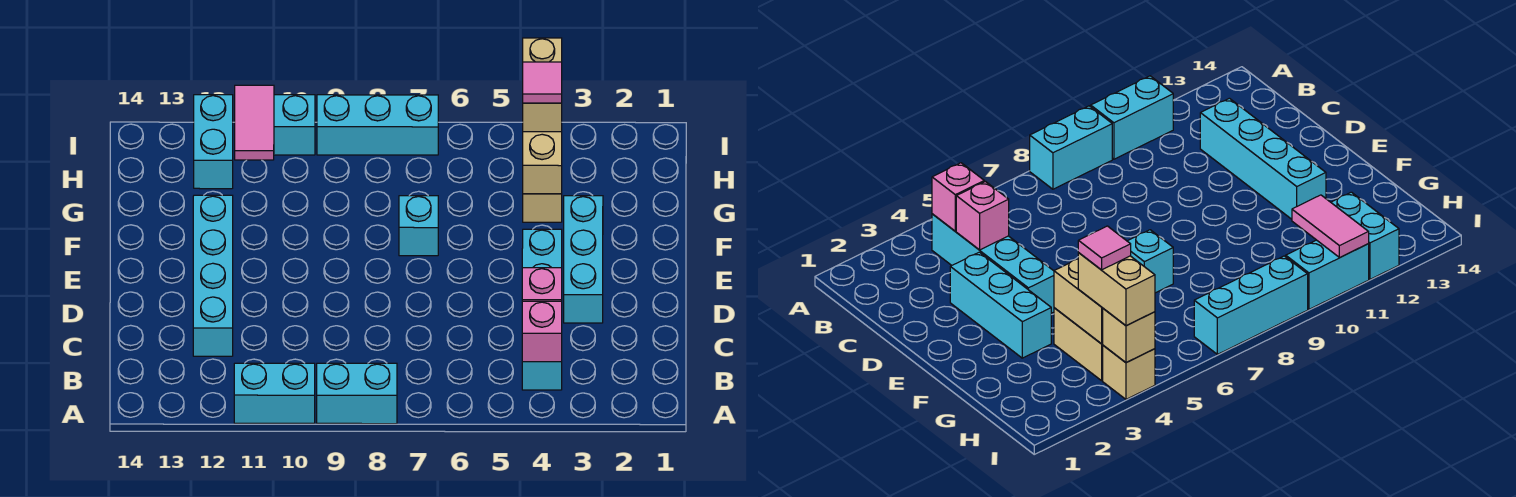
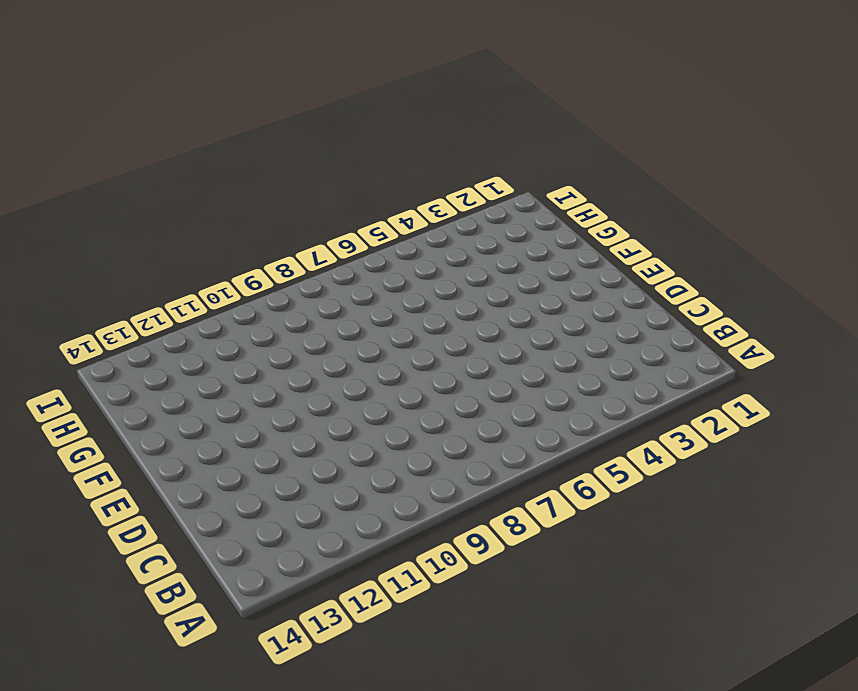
none -> cyan 1x2 brick [317,363,397,424]
none -> cyan 1x2 brick [234,363,315,423]
none -> cyan 1x4 brick [522,229,562,390]

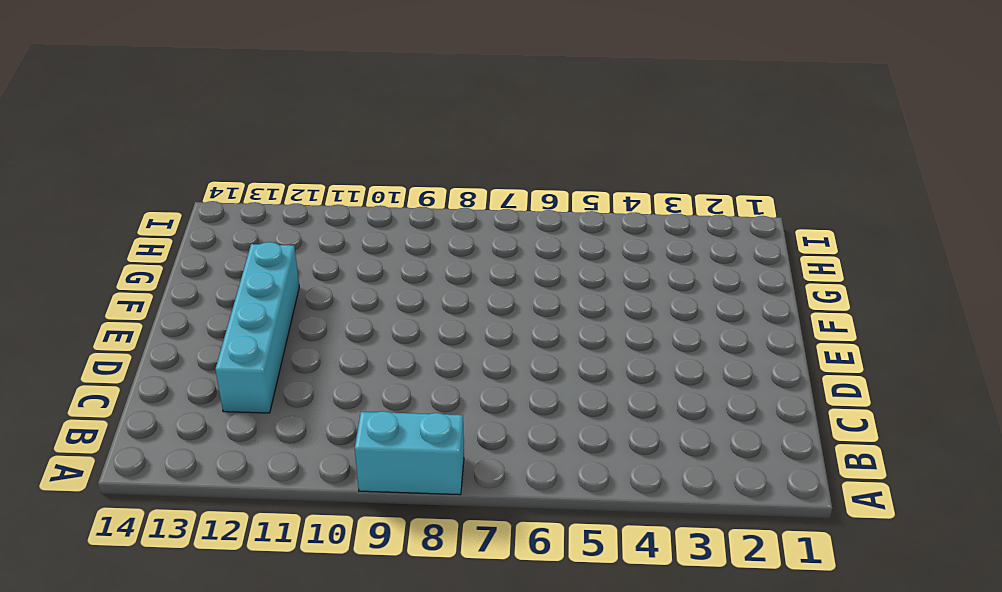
none -> cyan 1x2 brick [234,363,315,423]
none -> cyan 1x4 brick [522,229,562,390]
none -> cyan 1x3 brick [564,196,603,323]

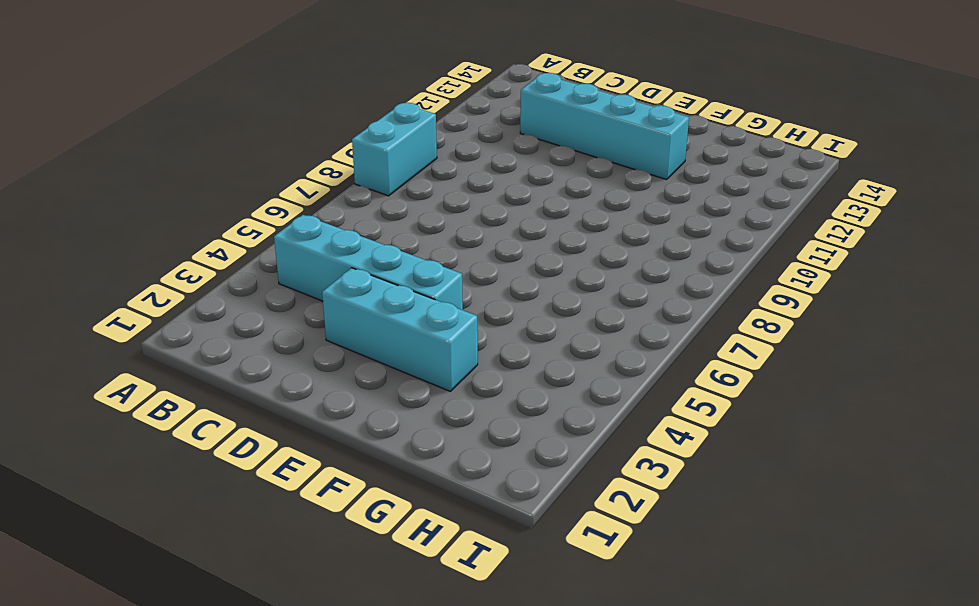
none -> cyan 1x2 brick [234,363,315,423]
none -> cyan 1x1 brick [399,196,438,256]
none -> tan 1x2 brick [523,194,562,222]

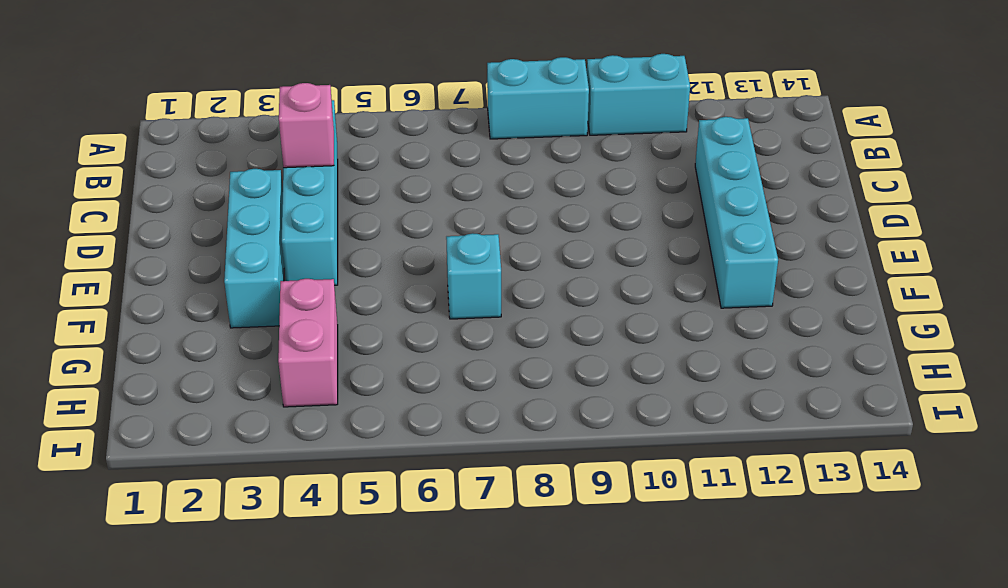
pink 1x2 brick [278,279,338,407] -> tan 1x2 brick [523,194,562,222]
none -> cyan 1x2 brick [194,95,233,189]
none -> tan 1x1 brick [1103,345,1155,399]
none -> cyan 1x3 brick [317,95,438,155]

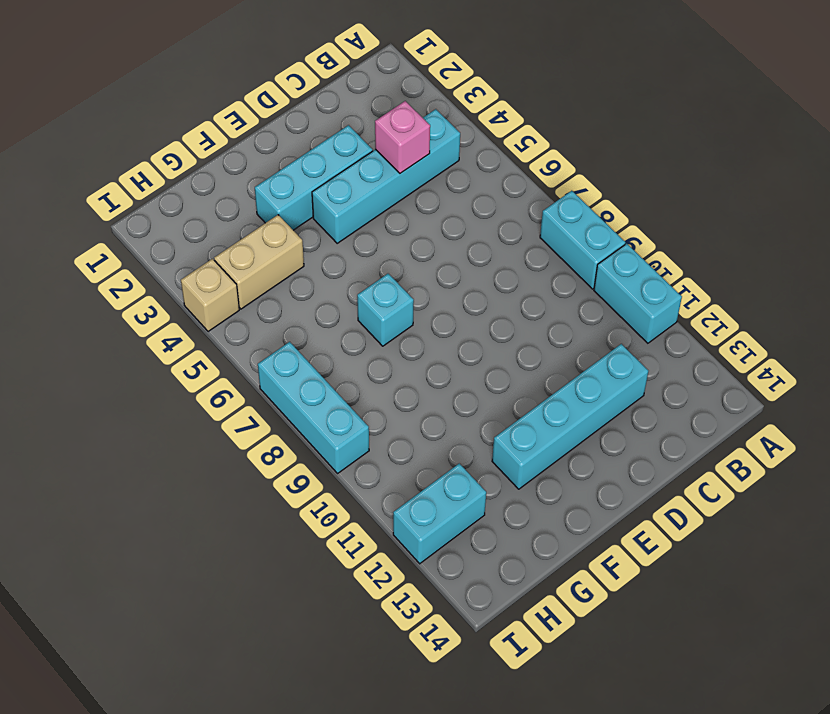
none -> cyan 1x2 brick [274,95,315,155]
none -> pink 1x1 brick [522,301,562,362]
none -> tan 1x2 brick [523,132,562,194]

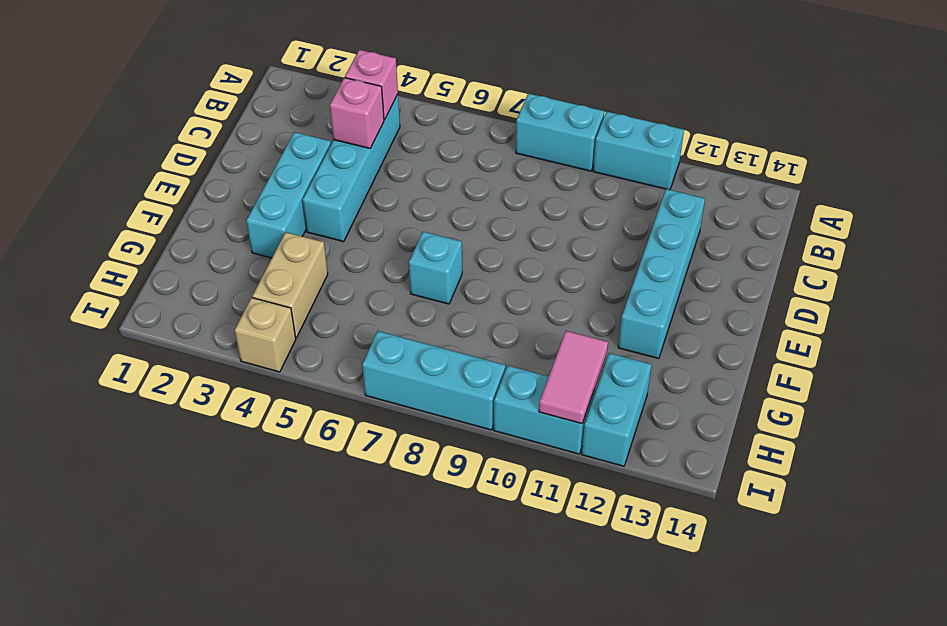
none -> tan 1x2 brick [523,132,562,194]
none -> tan 1x1 brick [1103,308,1155,363]
none -> tan 1x2 brick [523,38,562,132]

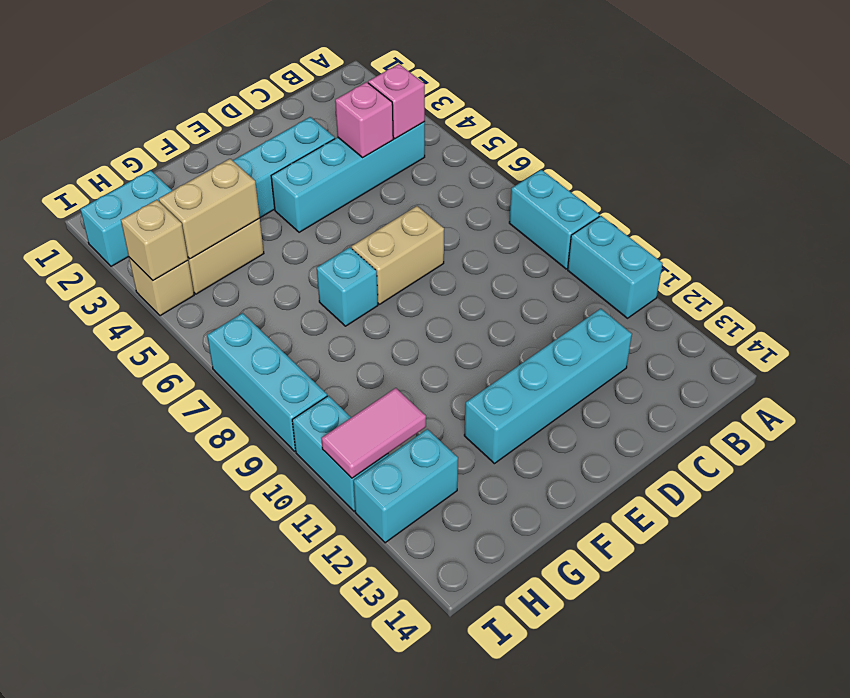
tan 1x2 brick [351,206,444,304] -> tan 1x2 brick moved to [523,38,562,132]
cyan 1x2 brick [80,170,172,266] -> none
none -> pink 1x1 tile [523,62,562,103]

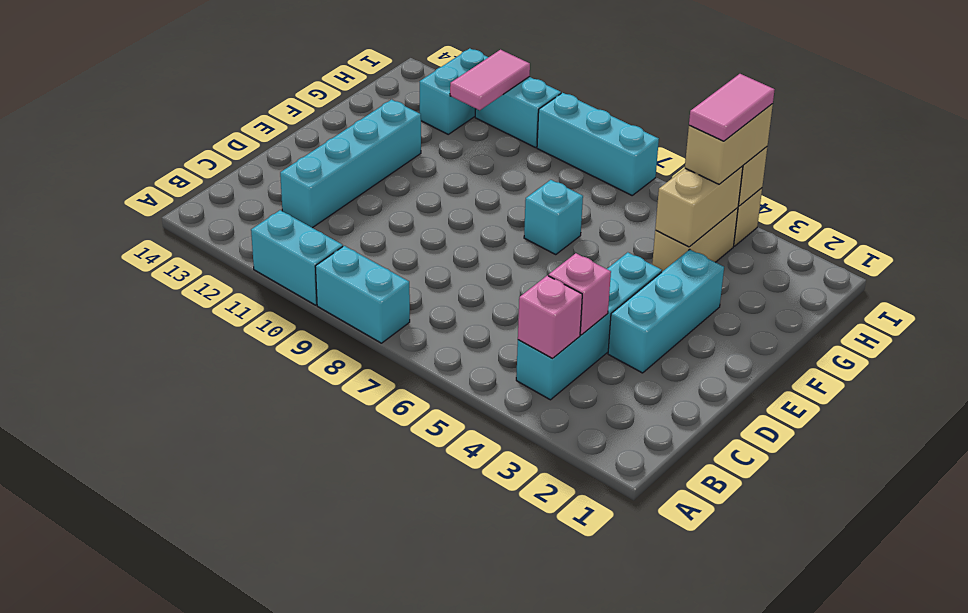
pink 1x2 tile [689,74,775,141] -> pink 1x1 tile [523,62,562,103]

